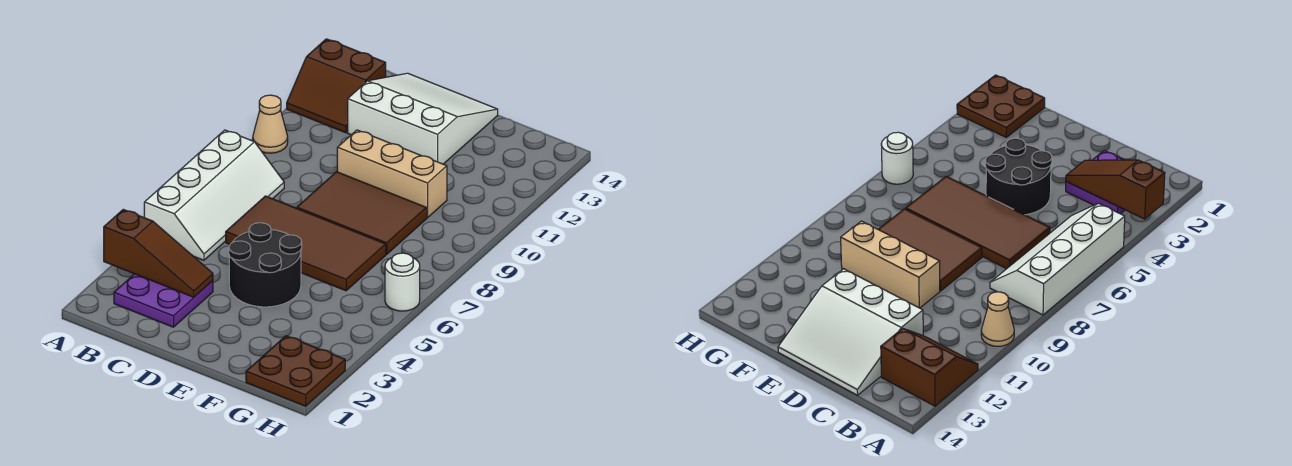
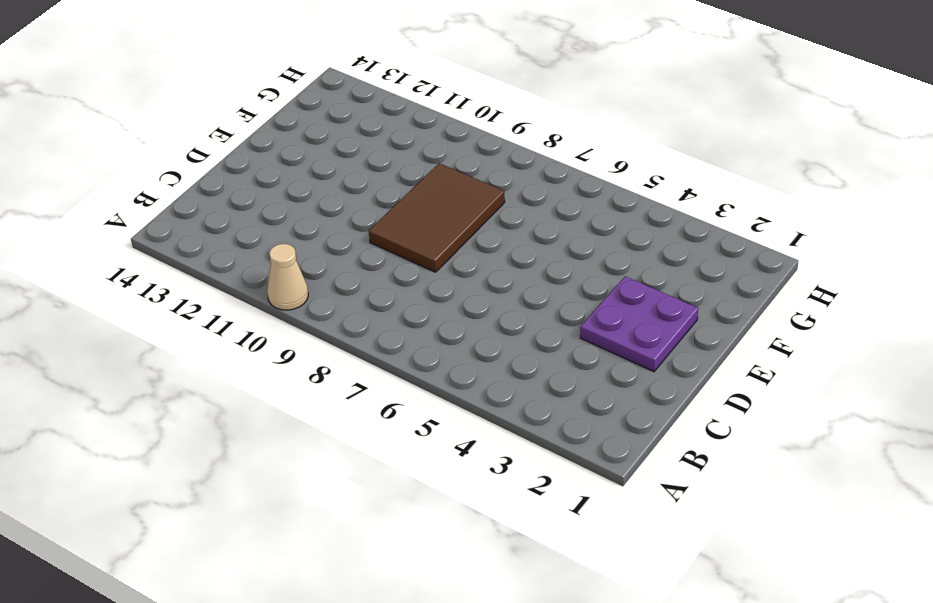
purple 2x2 plate [580,276,698,372] -> purple 2x2 plate moved to [114,274,213,327]
none -> white 2x4 slope [144,130,284,260]
none -> brown 2x2 slope [287,39,386,133]
none -> brown 2x4 tile [226,196,386,291]

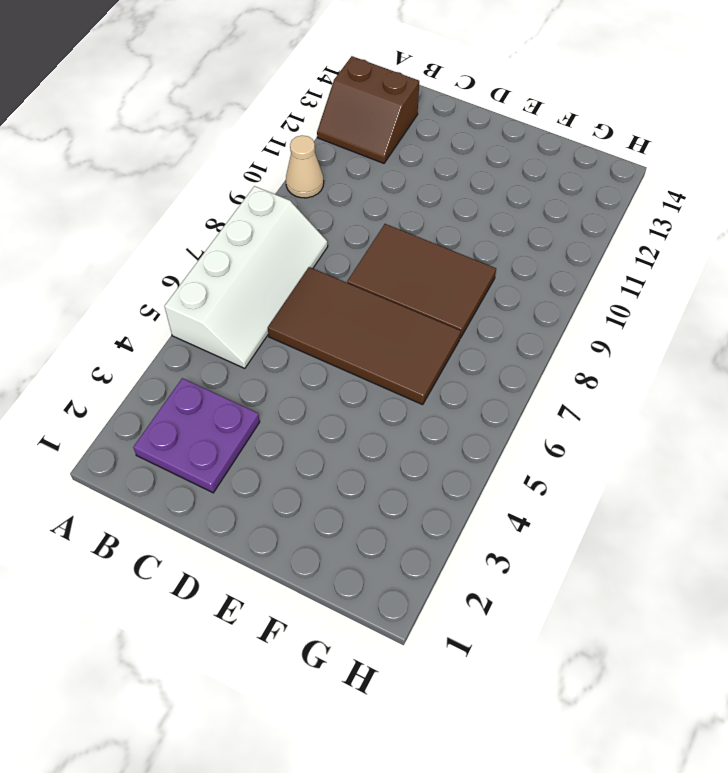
none -> white 3x3 slope [348,73,498,164]
none -> black 2x2 round brick [229,223,302,307]
none -> tan 1x3 brick [337,130,447,218]

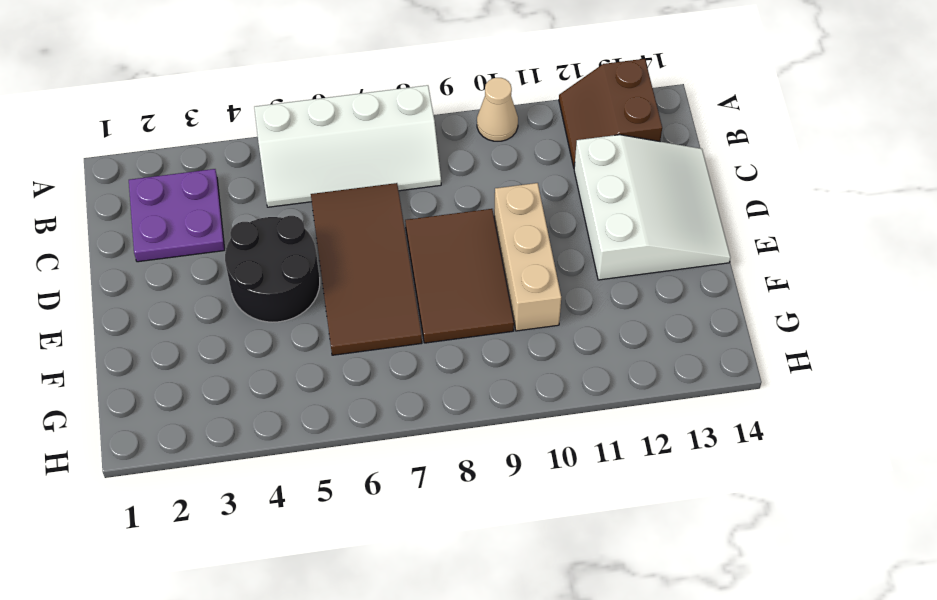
none -> brown 2x2 plate [246,336,345,406]
none -> white 1x1 round brick [385,253,420,311]
none -> brown 1x3 slope [104,209,213,297]

